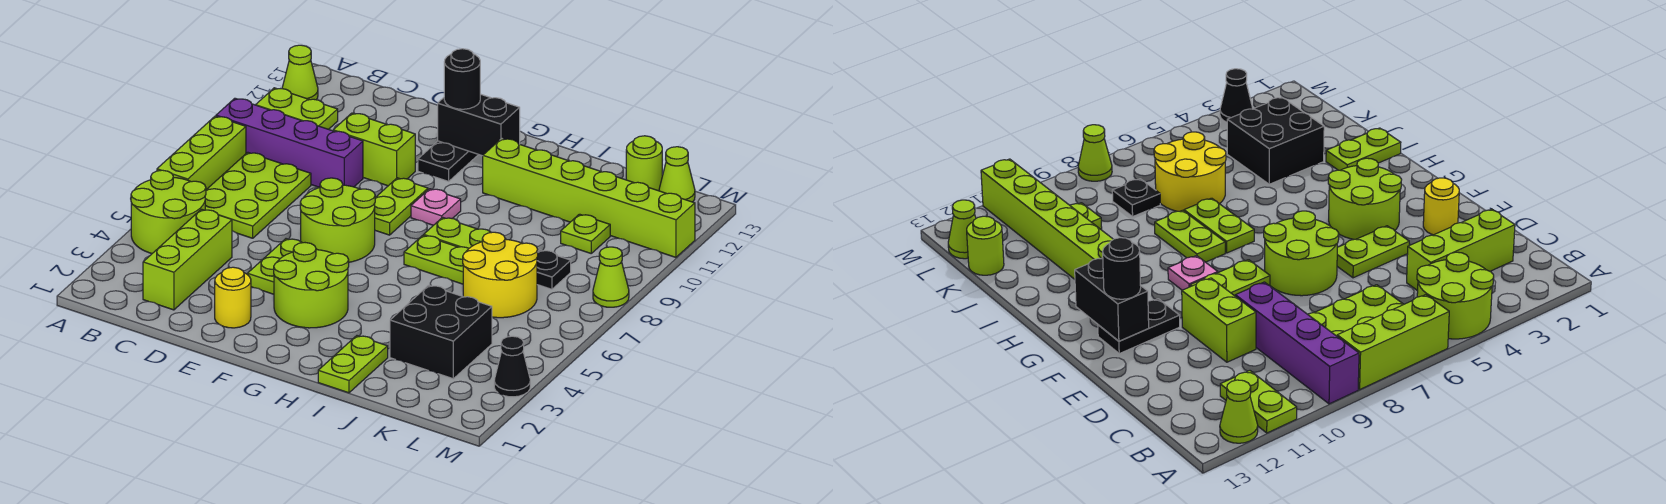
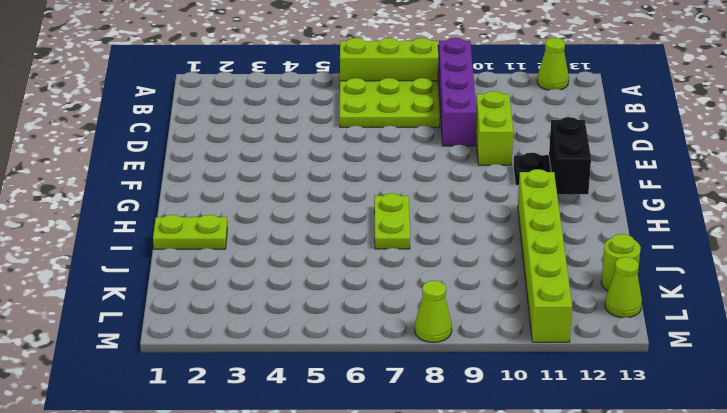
none -> lime 2x2 round brick [131,170,206,253]
none -> lime 1x2 plate [256,88,338,129]
none -> lime 1x3 brick [143,209,232,310]

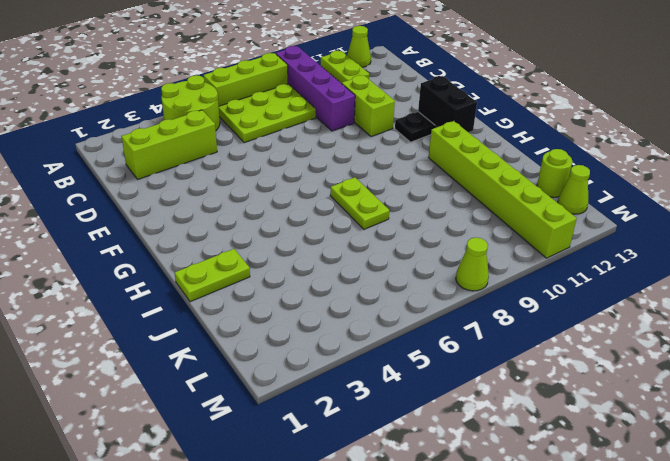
none -> yellow 1x1 round brick [215,267,251,328]
none -> lime 1x2 plate [247,239,317,294]
none -> lime 2x2 round brick [300,178,375,262]

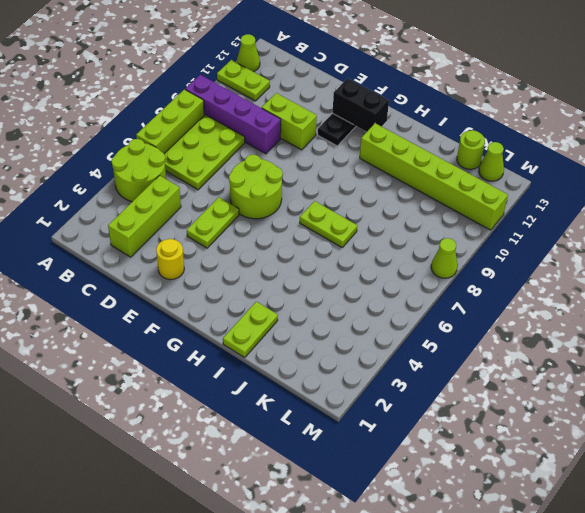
none -> lime 2x2 round brick [274,243,349,328]
none -> lime 1x2 plate [375,178,428,235]
none -> pink 1x1 plate [411,189,461,225]

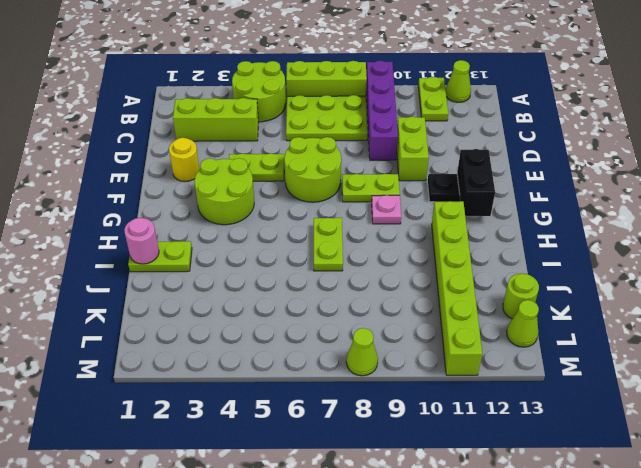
pink 1x1 round brick [124,218,159,264] -> none
none -> lime 1x2 plate [424,217,491,248]
none -> black 2x2 brick [390,285,492,379]
none -> yellow 2x2 round brick [463,232,538,318]

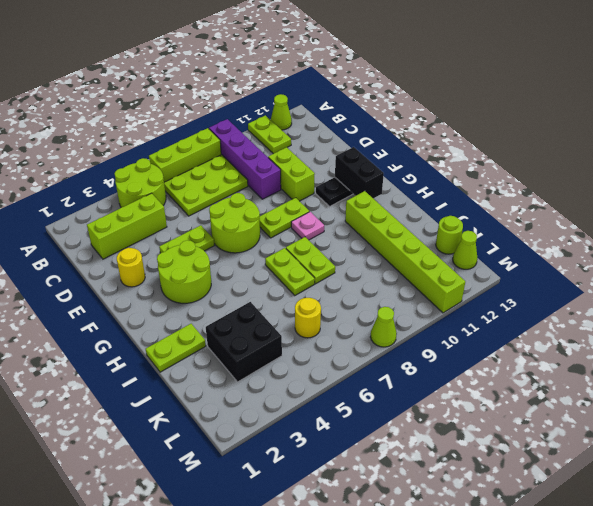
yellow 1x1 round brick [295,298,321,338] -> yellow 2x2 round brick [463,232,538,318]
none -> black 1x1 plate [537,250,571,289]
none -> lime 1x1 plate [561,214,610,253]
none -> black 1x1 cone [494,336,530,397]

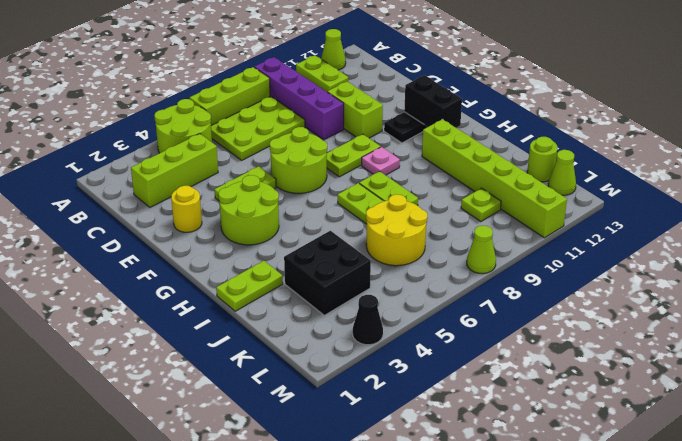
none -> black 1x1 plate [537,250,571,289]
none -> black 1x1 round brick [444,49,480,109]

